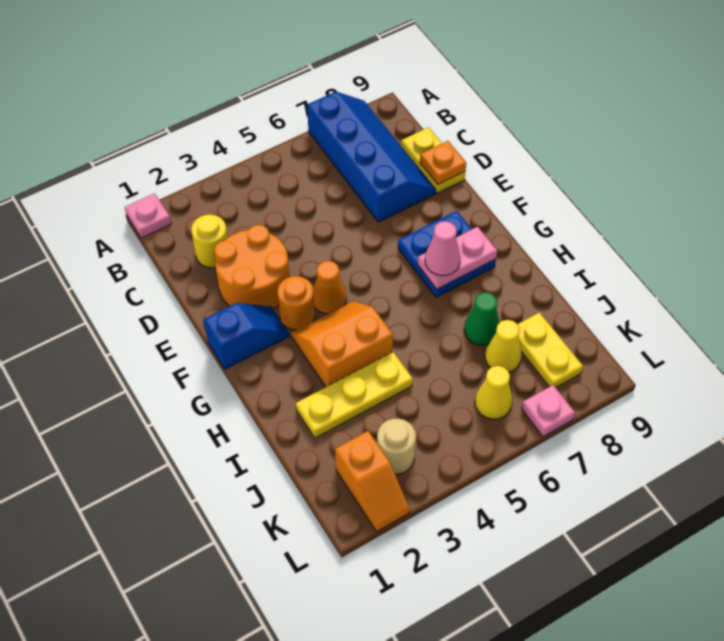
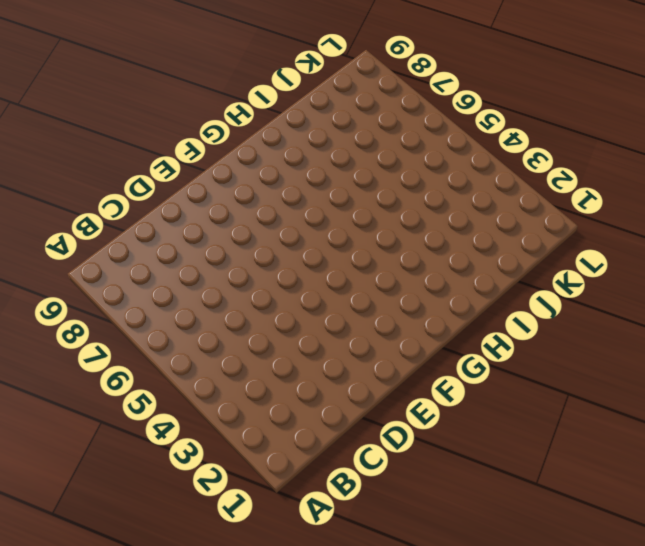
none -> pink 1x1 plate [125,193,171,238]
none -> blue 2x4 slope [307,92,436,222]
none -> yellow 1x1 round brick [191,215,228,268]

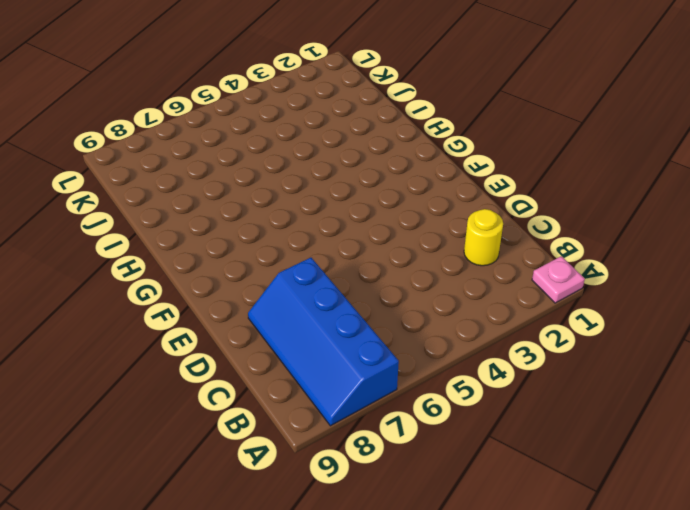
none -> yellow 1x2 plate [401,127,465,193]
none -> orange 2x2 round brick [214,225,289,308]
none -> blue 1x2 slope [204,303,289,369]

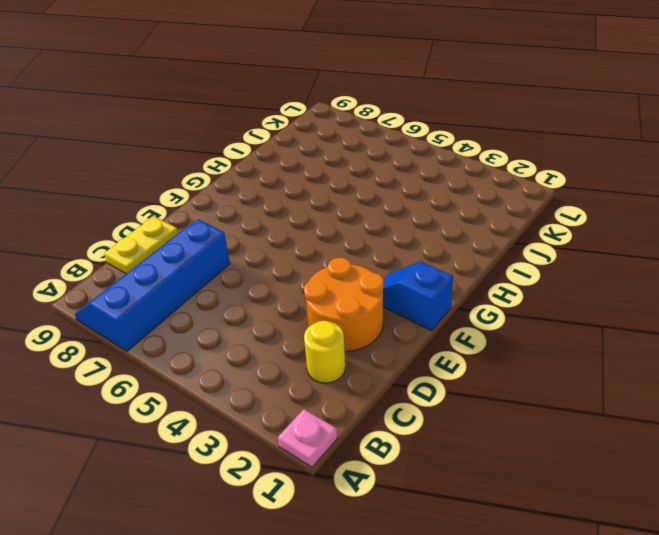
none -> orange 1x1 round brick [278,276,315,330]
none -> orange 1x1 cone [313,261,346,314]
none -> blue 2x2 plate [398,211,496,297]

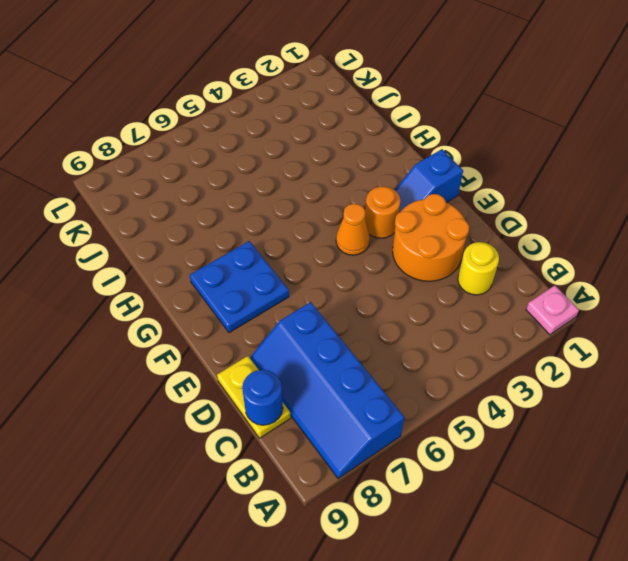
blue 1x1 round brick [242,370,283,425] -> none
none -> orange 2x2 slope [291,301,393,387]
none -> yellow 1x3 plate [296,352,413,438]
none -> green 1x1 cone [464,292,499,345]

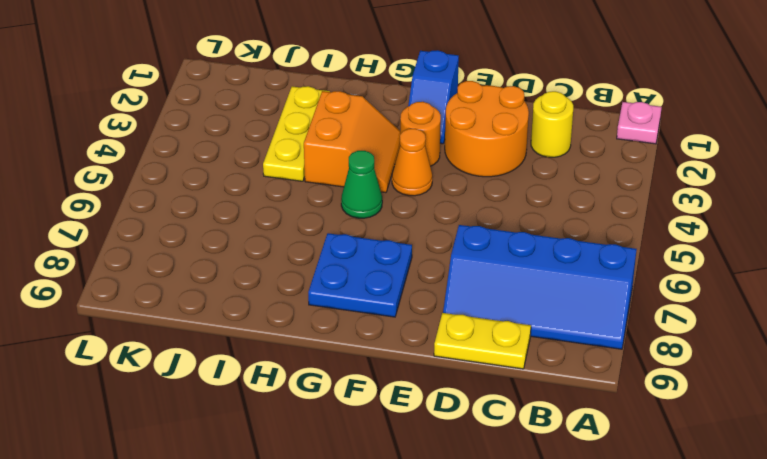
green 1x1 cone [341,151,382,218] -> green 1x1 cone moved to [464,292,499,345]
none -> yellow 1x1 cone [485,320,522,372]
none -> yellow 1x2 plate [518,313,583,388]
none -> orange 1x2 slope [335,431,410,531]

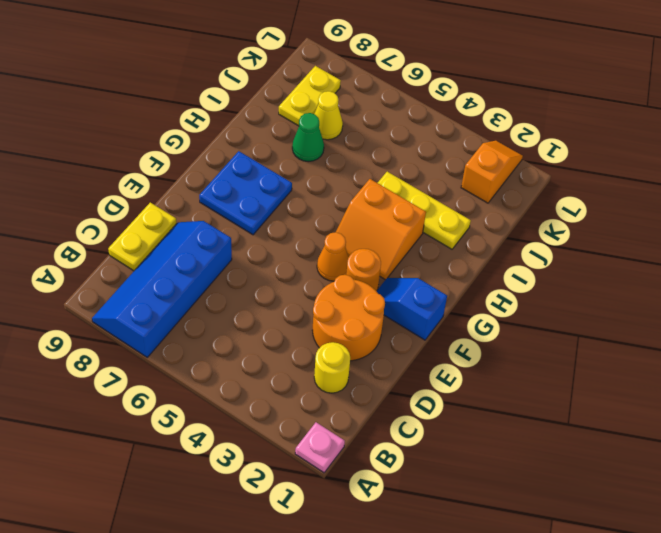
none -> tan 1x1 round brick [377,419,416,474]
none -> yellow 1x1 cone [475,366,512,419]
none -> pink 1x1 plate [522,385,575,437]

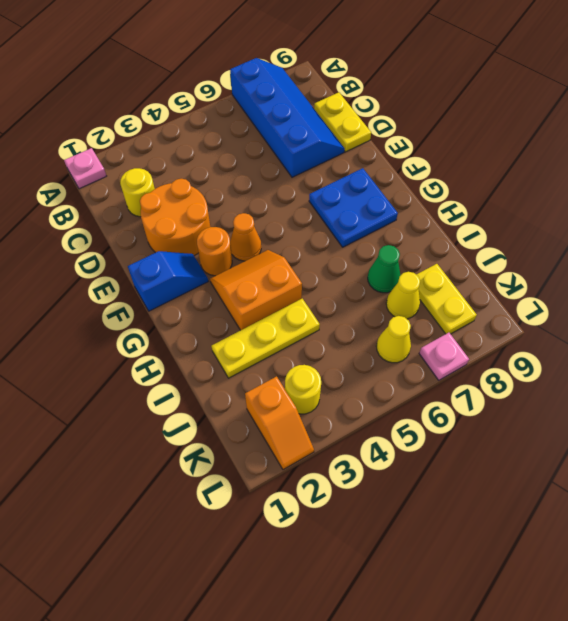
yellow 1x1 round brick [285,365,321,414] -> tan 1x1 round brick [377,419,416,474]
none -> orange 1x1 plate [420,141,466,184]
none -> pink 1x2 plate [418,227,497,289]
none -> pink 1x1 cone [425,221,461,276]

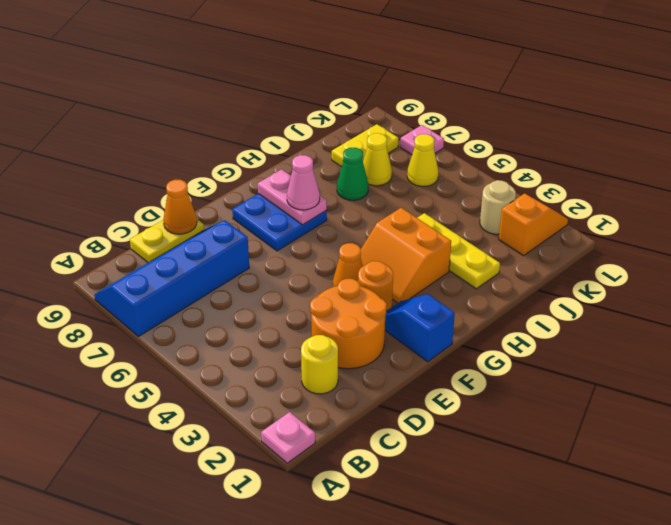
orange 1x1 cone [163,180,197,234] -> orange 1x1 plate [420,141,466,184]

